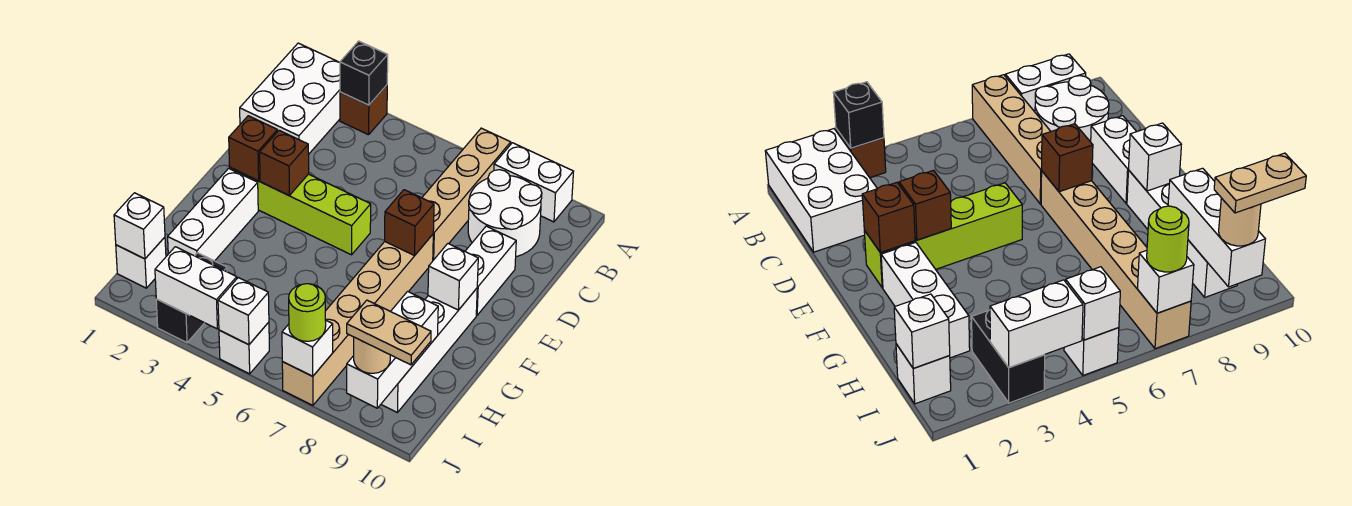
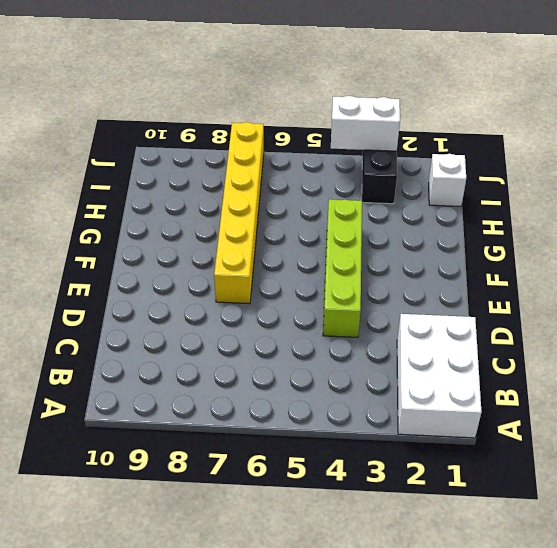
lime 1x4 brick [323,199,362,337] -> lime 1x4 brick turned to [230,168,371,255]
yellow 1x6 brick [214,122,264,304] -> tan 1x6 brick [282,235,433,405]
none -> brown 1x1 brick [340,85,387,135]
none -> tan 1x4 brick [422,128,511,260]
none -> white 1x2 brick [494,143,574,222]

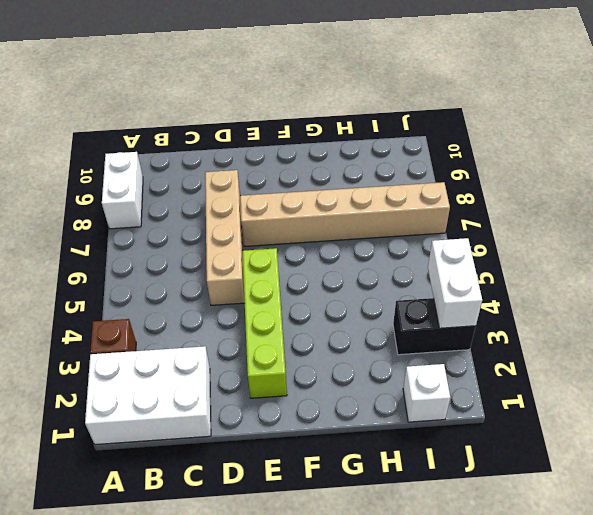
tan 1x4 brick [205,170,245,305] -> tan 1x4 brick turned to [422,128,511,260]
none -> white 2x2 round brick [468,170,542,257]
none -> white 1x2 brick [465,226,516,315]
none -> white 1x3 brick [168,168,258,261]

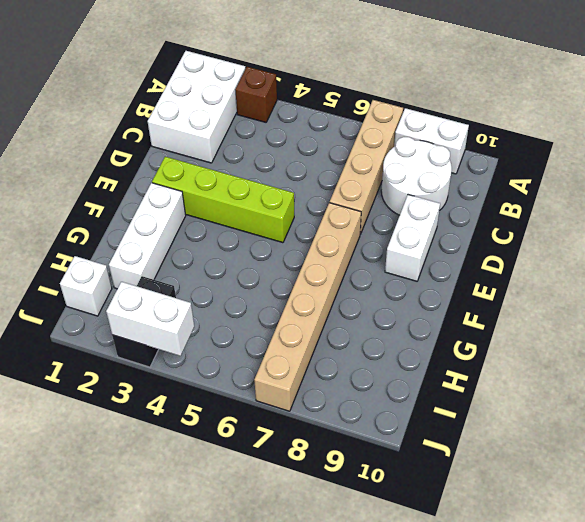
none -> white 1x4 brick [381,288,477,413]
none -> white 1x1 brick [219,322,269,374]
none -> black 1x1 brick [340,41,388,105]

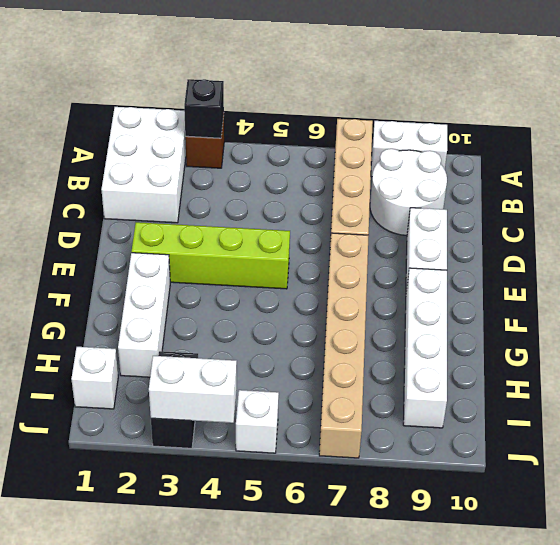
none -> brown 1x1 brick [229,116,278,181]
none -> brown 1x1 brick [260,130,309,195]
none -> brown 1x1 brick [385,190,434,256]

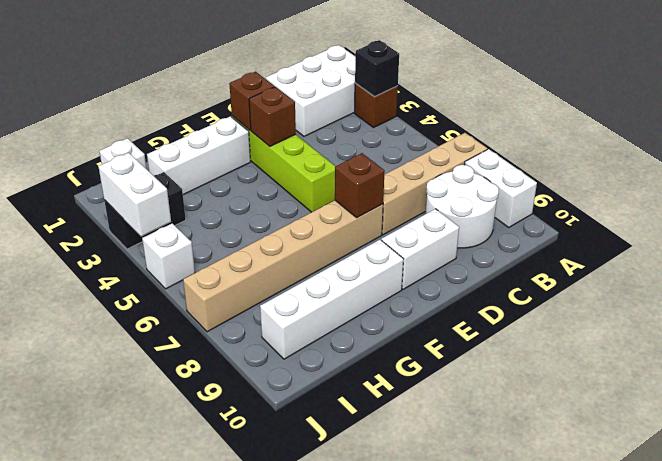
none -> white 1x1 brick [428,244,478,310]
none -> white 1x3 brick [347,291,438,408]
none -> white 1x1 brick [114,193,165,259]

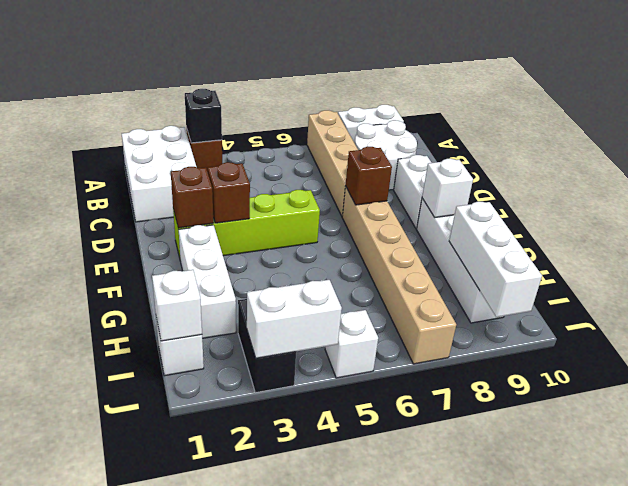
none -> white 1x1 brick [218,278,269,345]
none -> white 1x1 brick [282,320,333,376]
none -> lime 1x1 round brick [289,284,326,341]

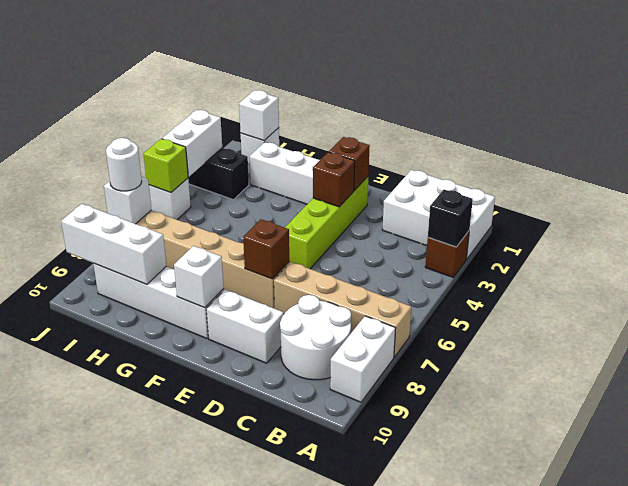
lime 1x1 brick [143,139,188,193] -> white 1x1 brick [218,278,269,345]
white 1x1 round brick [106,138,142,191] -> lime 1x1 round brick [289,284,326,341]
none -> tan 1x1 round brick [354,337,390,373]
none -> tan 1x2 plate [347,300,431,365]

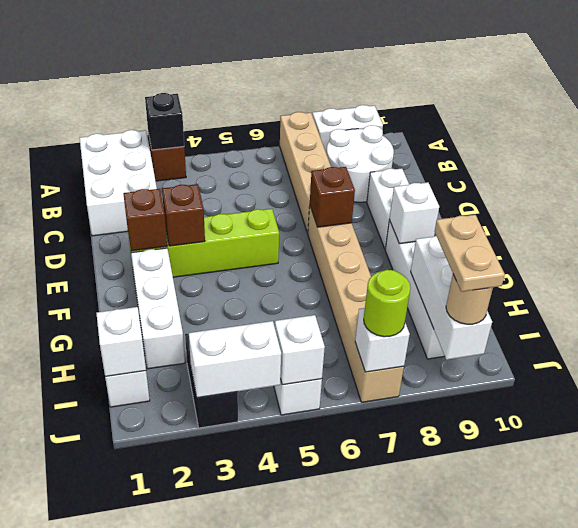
tan 1x2 plate [435,215,505,292] -> tan 1x2 plate turned to [347,300,431,365]

